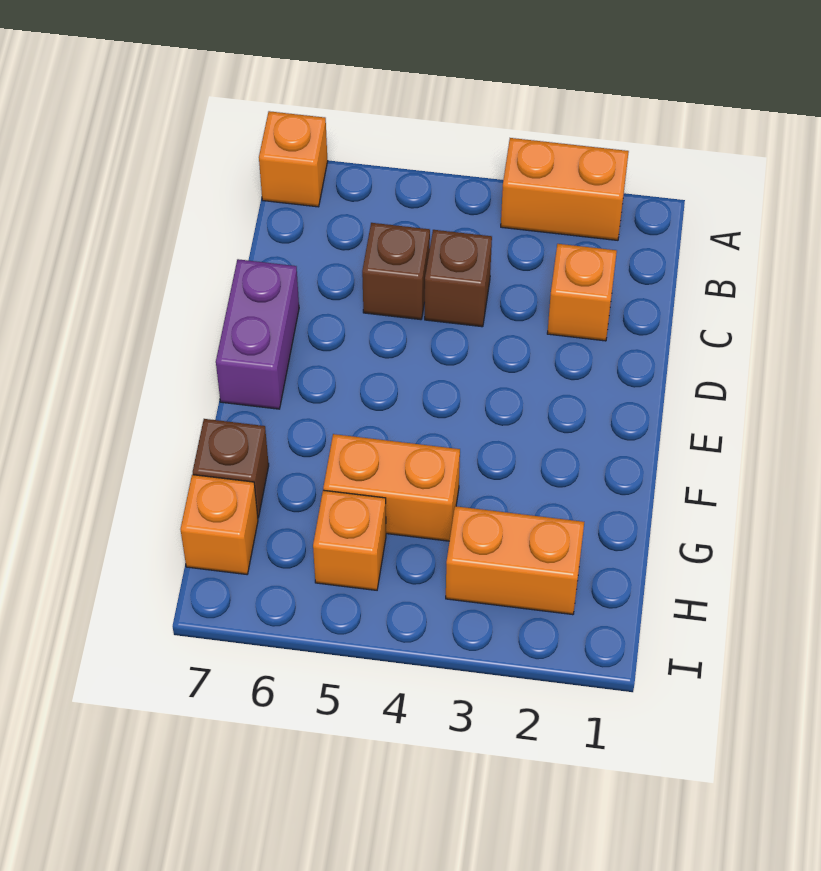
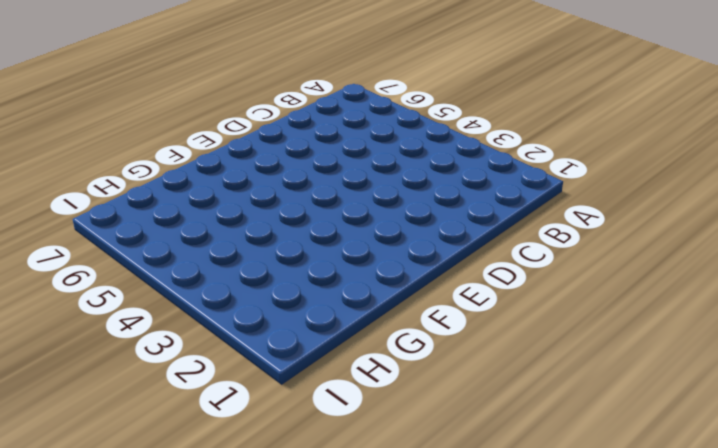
none -> orange 1x2 brick [501,138,629,240]
none -> orange 1x1 brick [259,111,328,207]

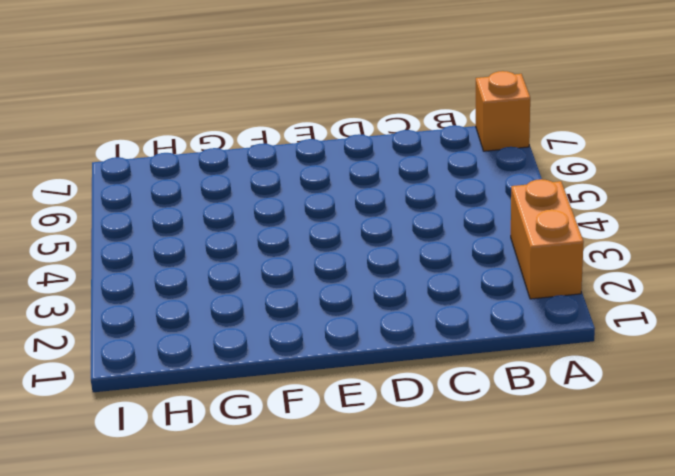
none -> orange 1x1 brick [547,244,617,341]
none -> brown 1x1 brick [425,230,492,327]

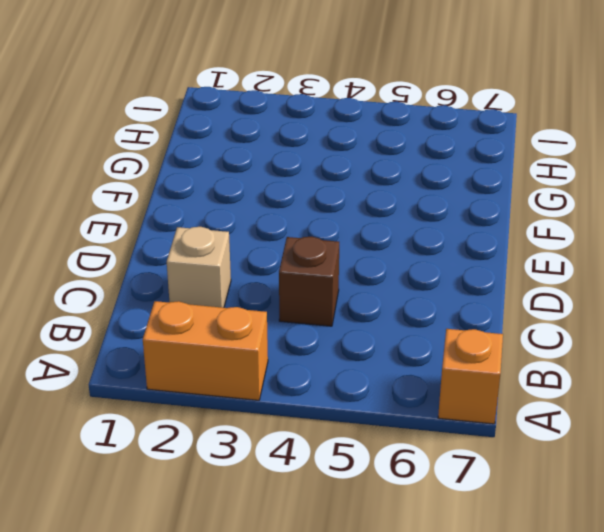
tan 1x1 brick [167,227,231,308] -> orange 1x1 brick [547,244,617,341]
none -> brown 1x1 brick [362,223,430,320]
none -> purple 1x2 brick [216,259,299,409]

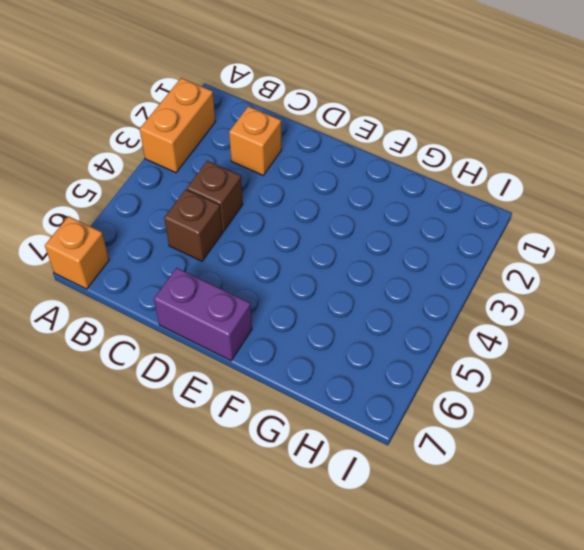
none -> orange 1x2 brick [323,434,460,541]
none -> brown 1x1 brick [193,419,269,518]

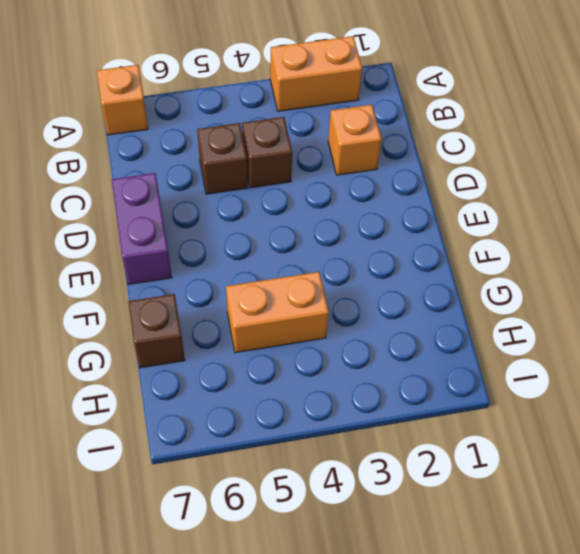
none -> orange 1x2 brick [446,506,584,615]
none -> orange 1x1 brick [313,490,386,590]

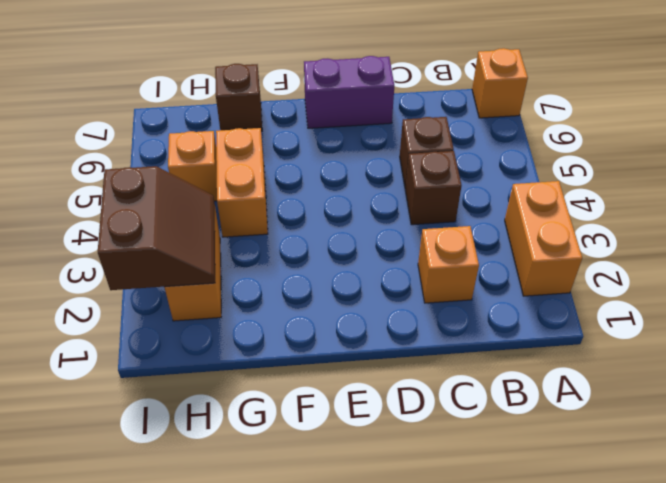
brown 2x2 slope [98,166,215,290] -> none
none -> orange 1x1 brick [181,475,258,574]

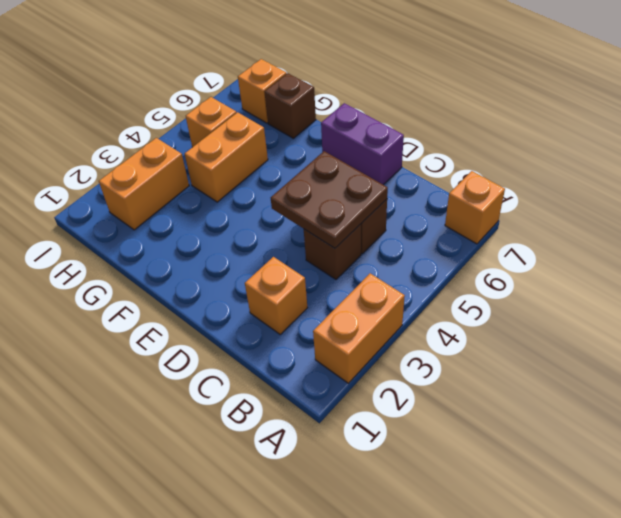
brown 2x2 plate [271,151,388,248] -> none

